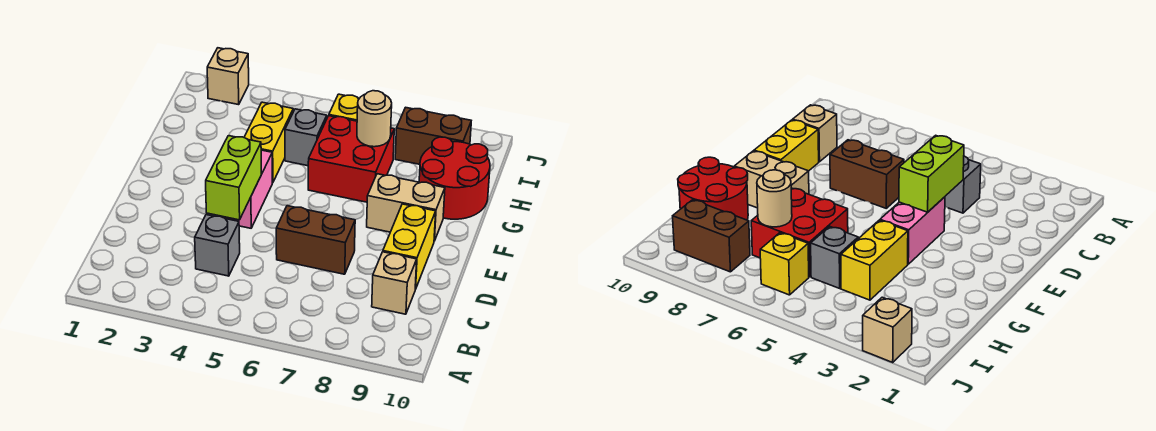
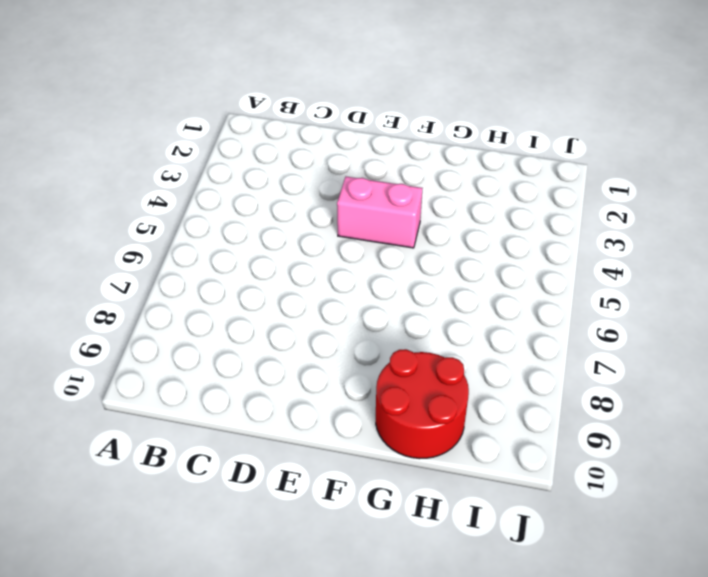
none -> grey 1x1 brick [195,215,240,276]
none -> tan 1x1 brick [372,252,417,314]
none -> brown 1x2 brick [276,206,355,274]

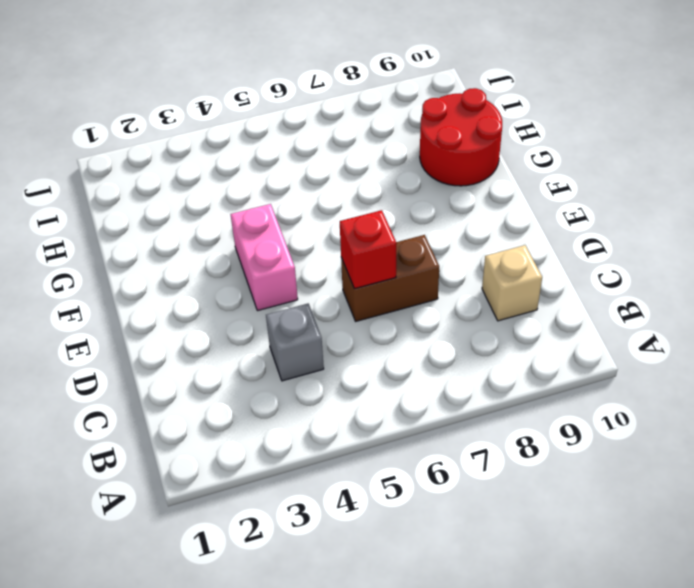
red 1x1 brick [340,210,396,289] -> none
none -> yellow 1x2 brick [383,204,436,289]
none -> tan 1x2 brick [367,174,445,241]
none -> yellow 1x2 brick [244,102,293,183]

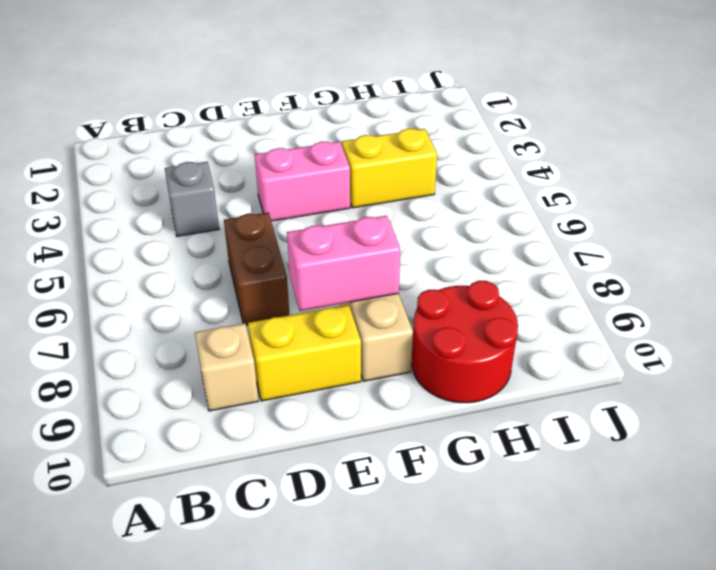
pink 1x2 brick [287,216,400,311] -> none
none -> red 2x2 brick [308,116,394,202]
none -> grey 1x1 brick [285,109,327,166]
none -> yellow 1x1 brick [329,94,359,121]

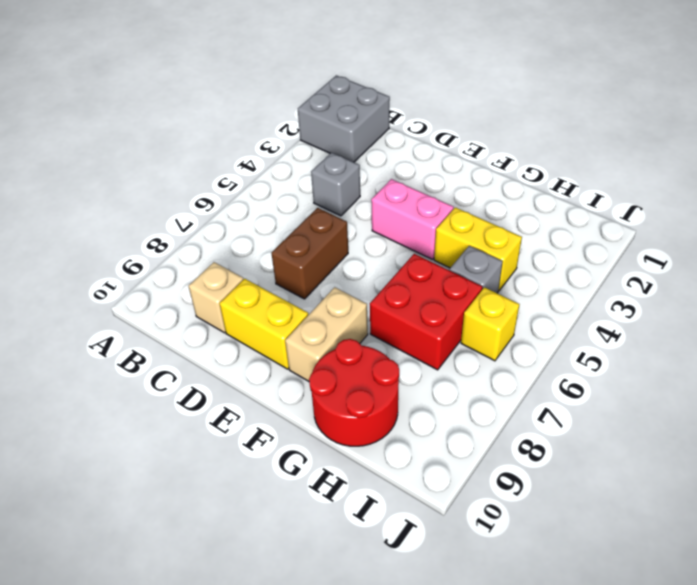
grey 2x2 brick [298,75,390,162] -> none
none -> brown 1x2 brick [395,107,471,164]
none -> tan 1x1 brick [207,48,249,105]
none -> lime 1x2 brick [206,136,261,220]

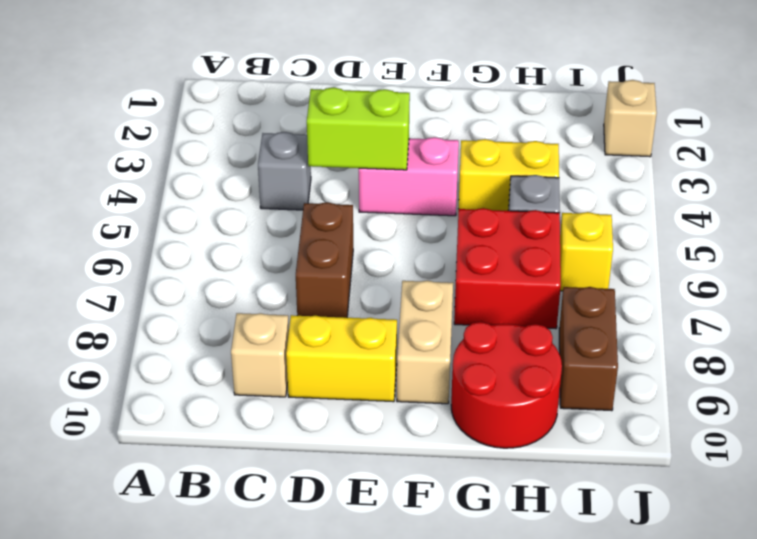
none -> tan 1x1 round brick [357,91,392,147]

